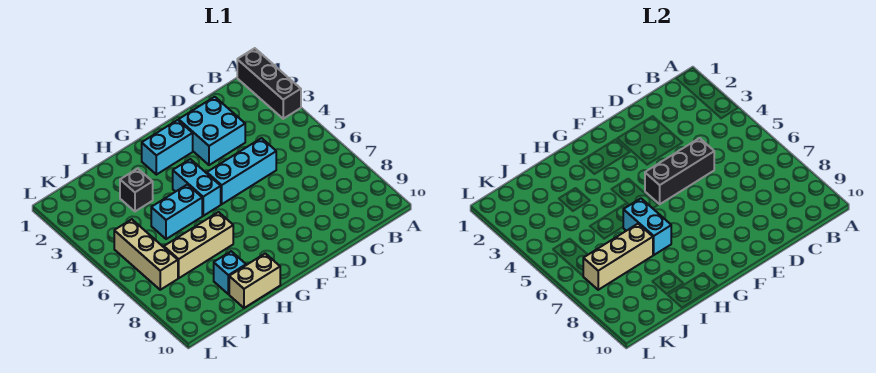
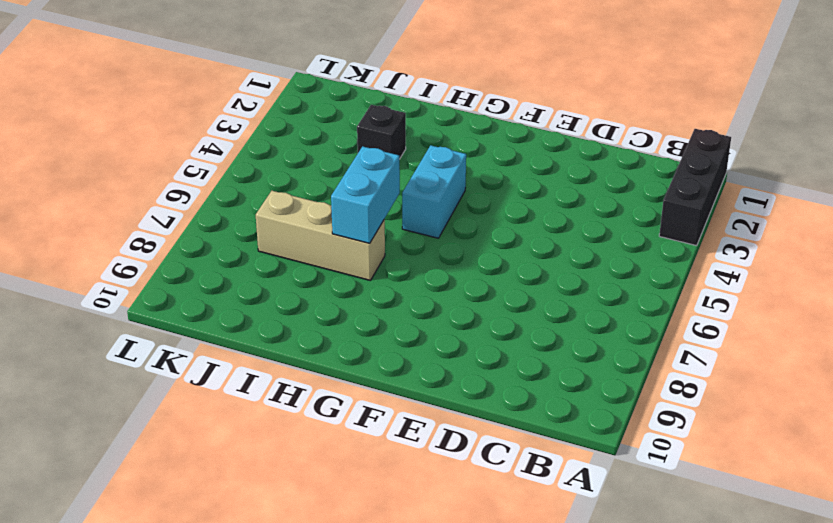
none -> cyan 2x2 brick [179,97,245,165]
none -> cyan 1x3 brick [207,138,276,204]
none -> cyan 1x2 brick [142,120,193,175]

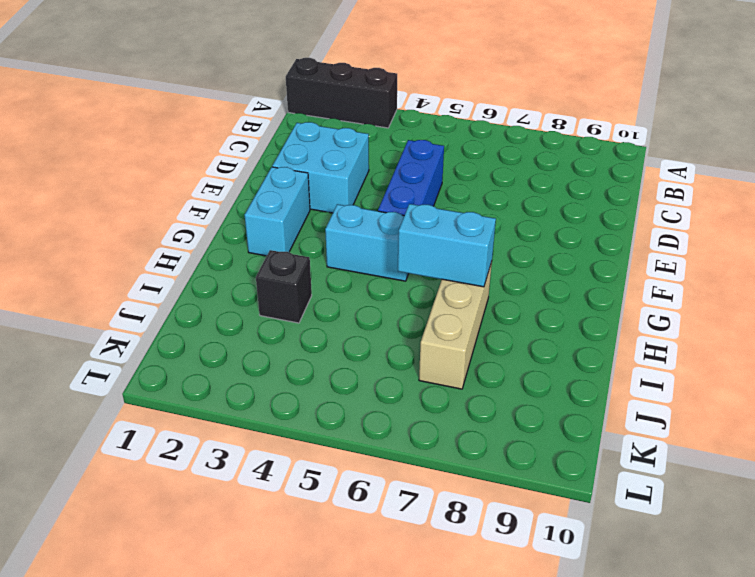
blue 1x3 brick [378,140,444,216] -> cyan 1x3 brick [207,138,276,204]
none -> cyan 1x2 brick [151,185,202,239]
none -> tan 1x2 brick [229,253,280,308]
none -> cyan 1x1 brick [214,251,246,294]

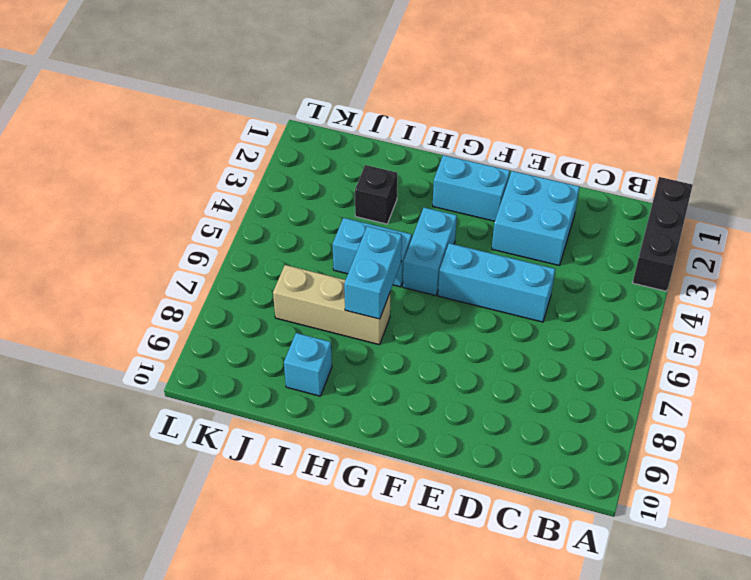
none -> tan 1x2 brick [229,253,280,308]
none -> tan 1x3 brick [114,219,178,290]
none -> black 1x3 brick [645,138,714,204]

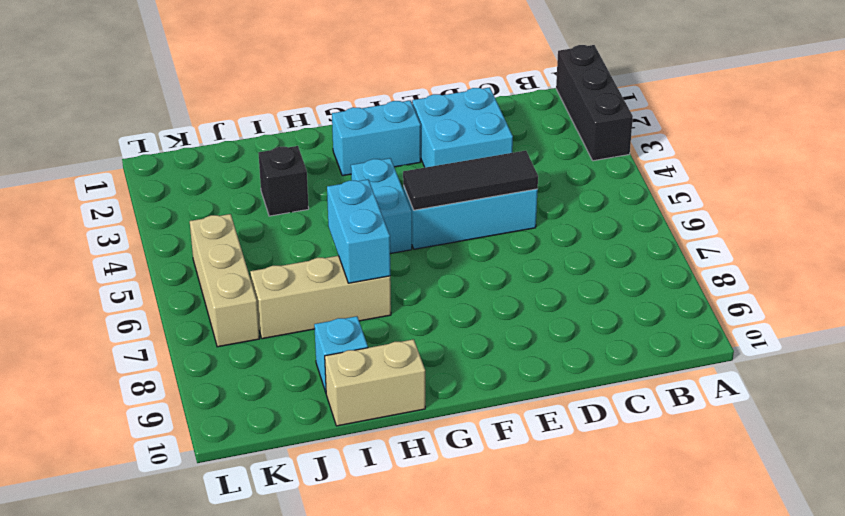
black 1x3 tile [403,151,538,210] -> black 1x3 brick [645,138,714,204]
none -> cyan 1x2 brick [151,185,202,239]
none -> tan 1x3 brick [583,224,653,290]

